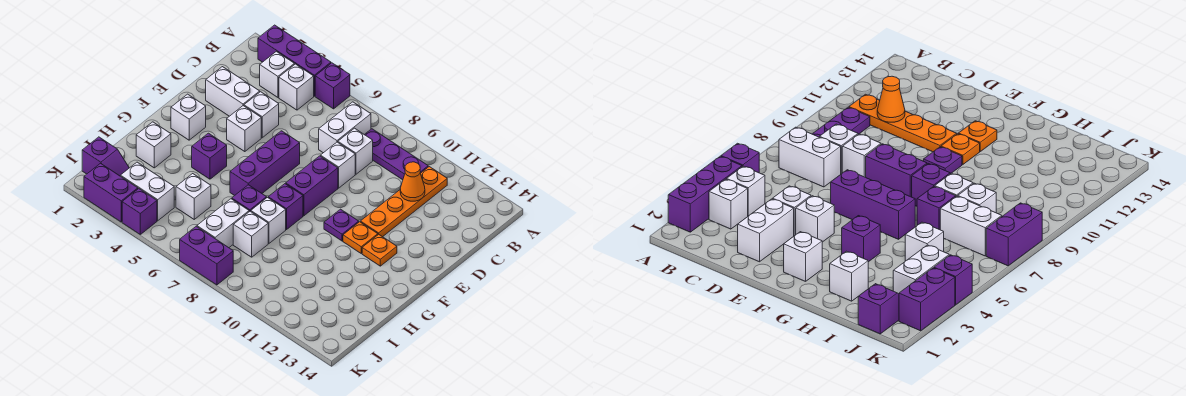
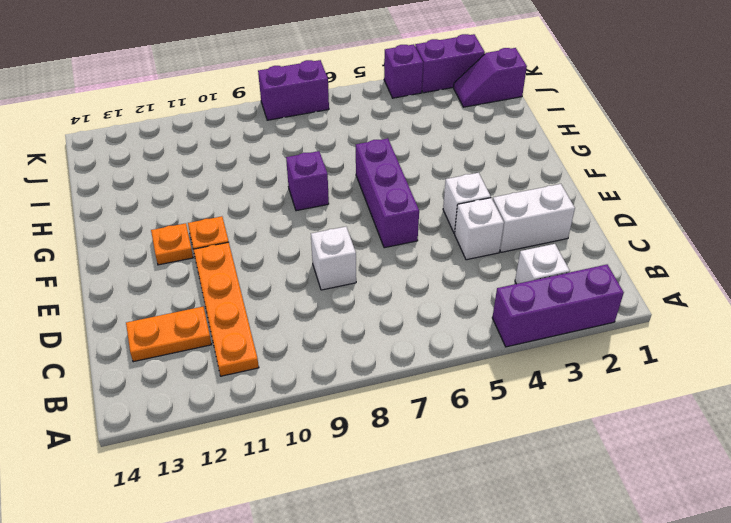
orange 1x2 plate [126,307,212,362] -> none
none -> purple 1x1 brick [315,63,350,109]
none -> white 1x1 brick [279,64,314,110]
none -> white 1x2 brick [319,102,371,153]
none -> purple 1x3 plate [365,129,428,180]

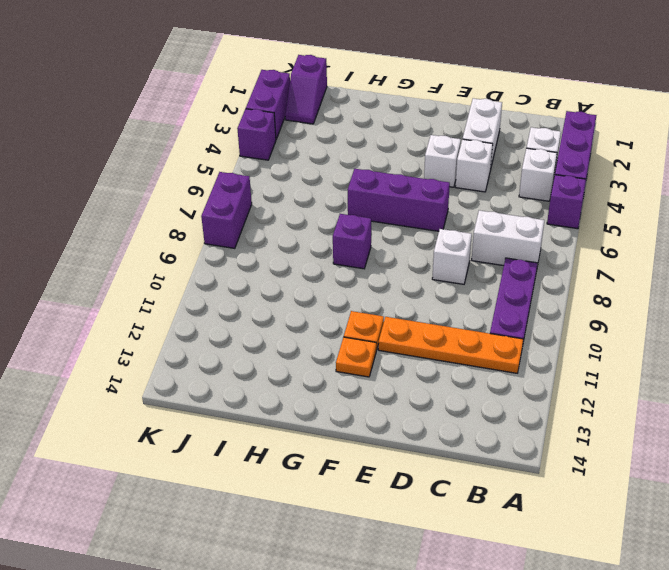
none -> white 1x1 brick [338,128,373,174]
none -> purple 1x2 brick [286,156,338,216]
none -> white 1x1 brick [171,94,206,140]
none -> purple 1x1 plate [324,209,359,241]

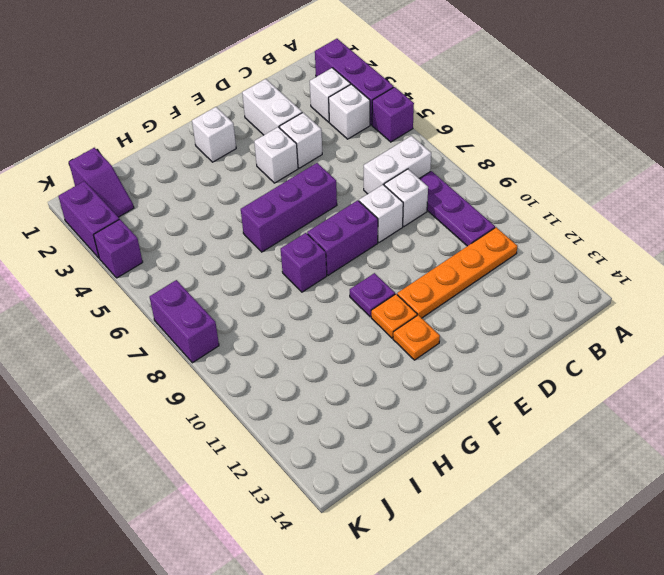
none -> purple 1x1 brick [192,133,227,179]
none -> white 1x1 brick [136,122,171,168]
none -> purple 1x1 brick [232,185,267,212]
none -> white 1x1 brick [251,198,286,243]

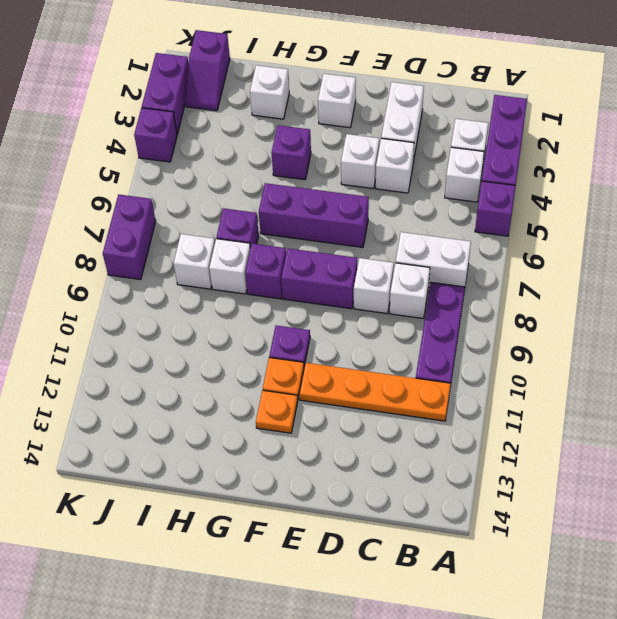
none -> white 1x1 brick [176,174,211,219]
none -> white 1x2 brick [197,199,249,248]
none -> white 1x2 brick [120,162,174,221]
none -> orange 1x1 cone [400,162,425,201]

